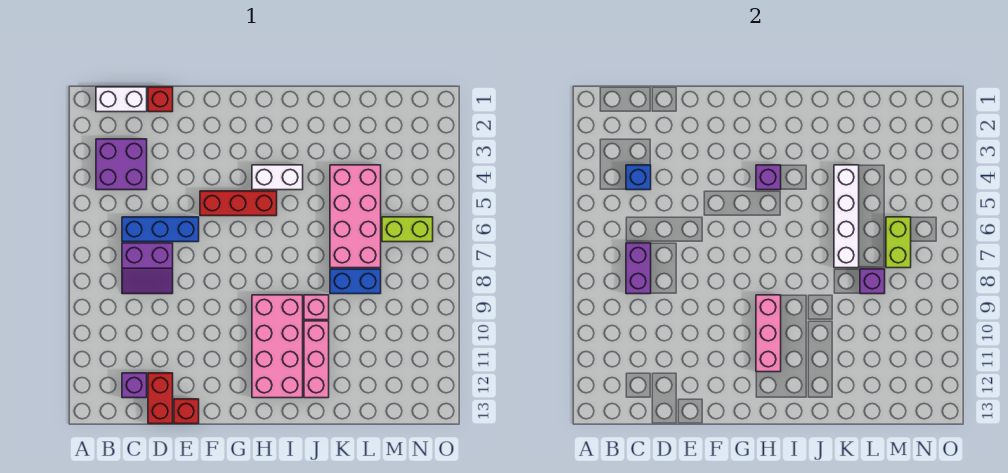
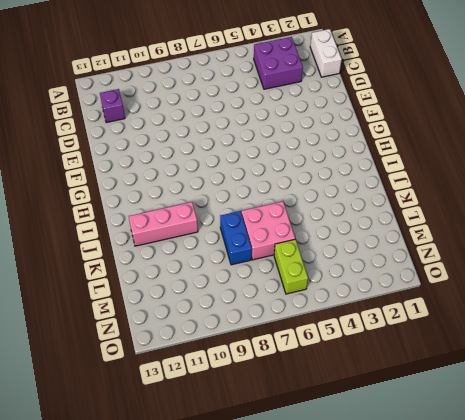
pink 2x2 brick [242,201,295,260] -> pink 2x4 brick [330,165,381,268]
none -> blue 1x3 brick [122,217,199,242]
none -> purple 2x2 slope [122,243,173,294]
none -> red 1x1 brick [148,87,173,112]

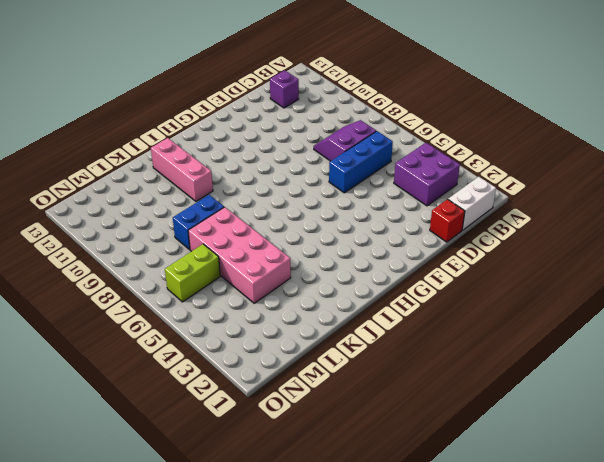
none -> red 1x2 brick [148,373,173,424]
none -> red 1x1 brick [174,399,199,424]
none -> red 1x3 brick [200,191,277,216]

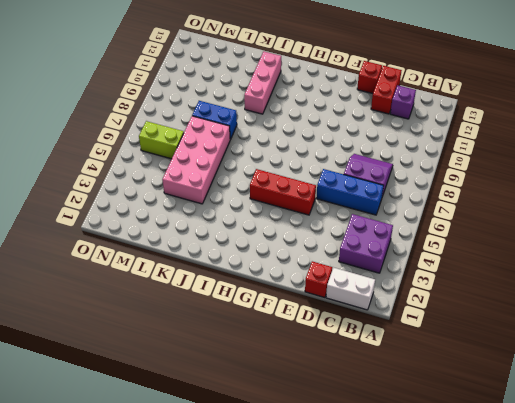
none -> white 1x2 brick [252,165,303,190]
none -> pink 2x4 brick [252,295,303,398]
none -> pink 1x1 brick [304,295,329,320]

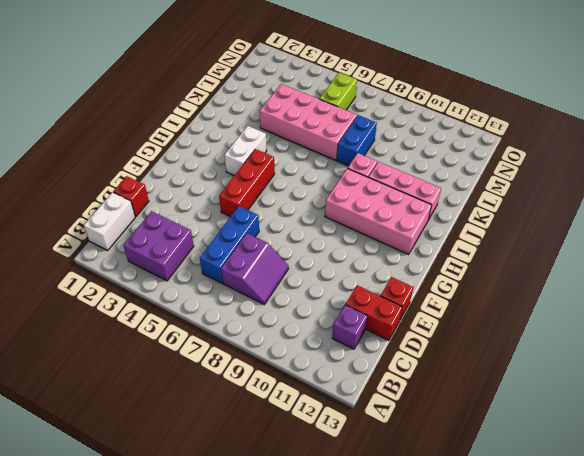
none -> blue 1x1 brick [626,165,651,190]
none -> purple 1x2 brick [626,243,651,294]
none -> purple 1x1 brick [756,165,781,190]

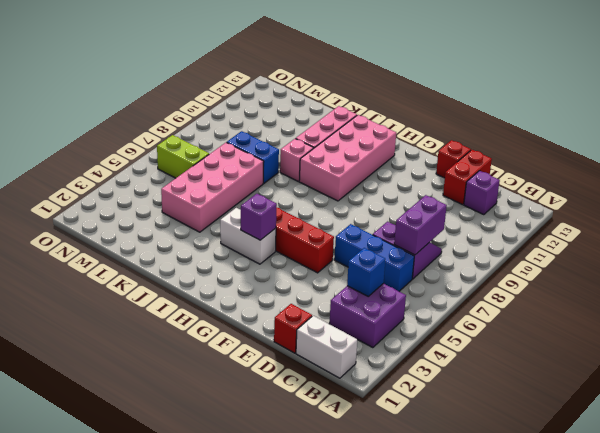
none -> pink 1x3 brick [756,295,781,372]
none -> white 1x4 brick [834,165,859,268]
none -> purple 1x1 brick [860,269,885,294]

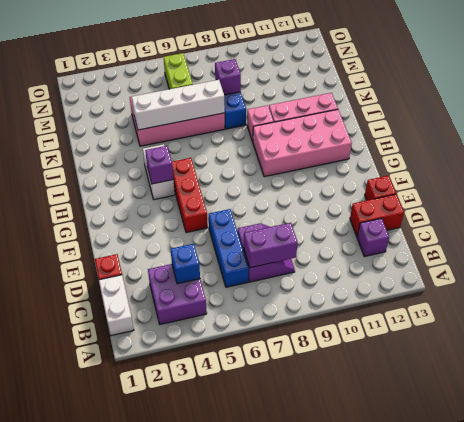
none -> pink 1x3 brick [756,295,781,372]
none -> lime 1x2 brick [886,217,911,268]

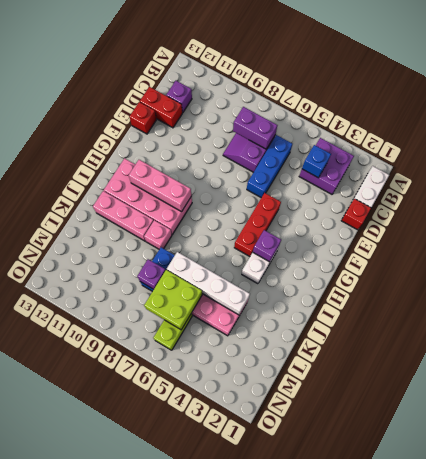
lime 2x2 brick [144,270,202,330] -> lime 1x2 brick [886,217,911,268]

